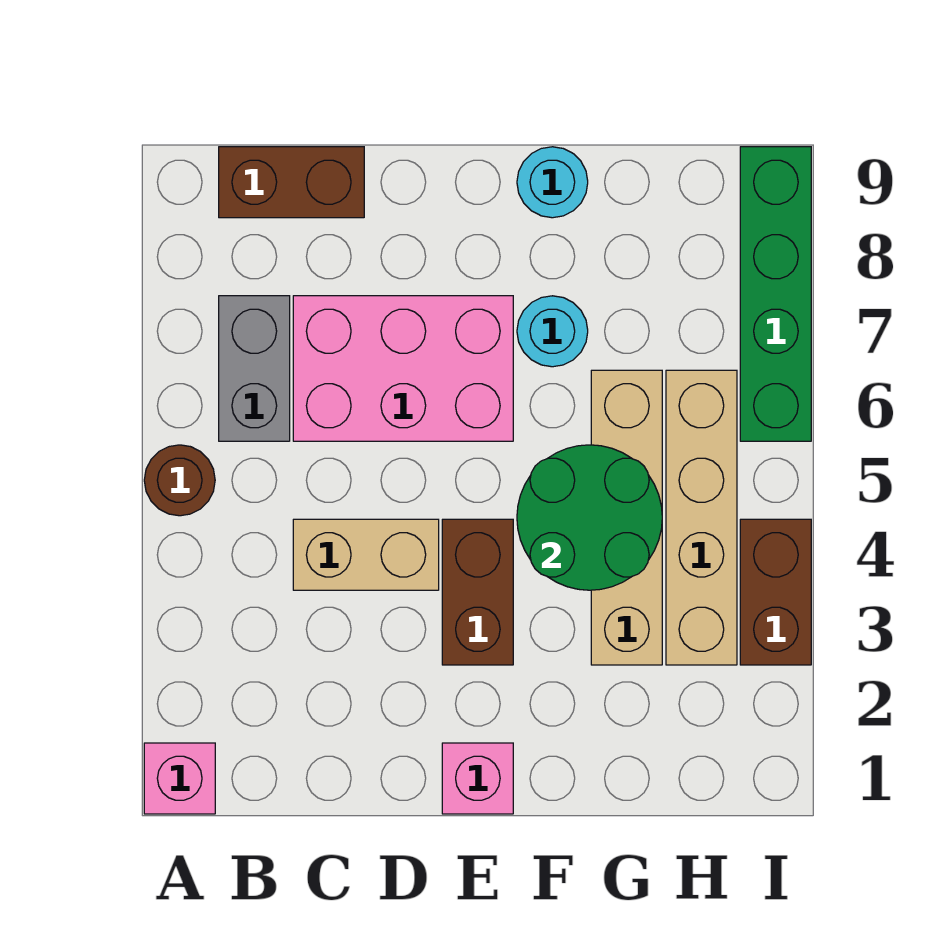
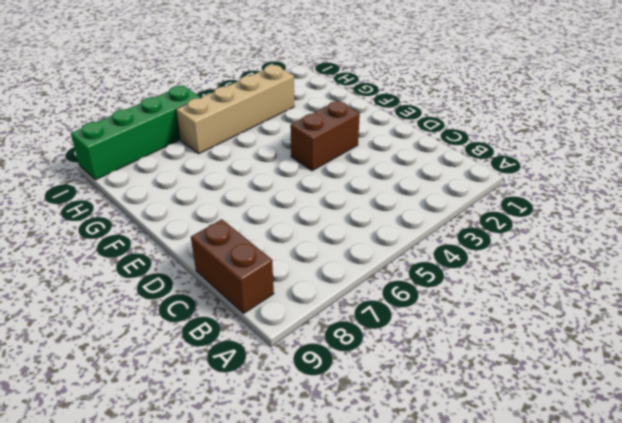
none -> pink 1x1 brick [144,743,215,814]
none -> brown 1x1 round brick [144,445,215,516]
none -> grey 1x2 brick [219,296,290,441]

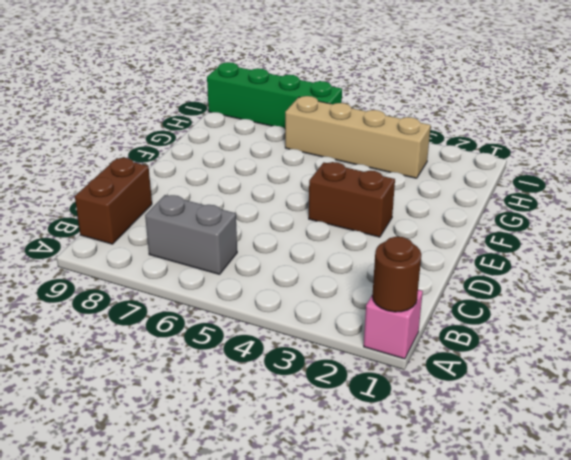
brown 1x1 round brick [372,237,421,312] -> brown 1x1 round brick moved to [144,445,215,516]
none -> tan 1x2 brick [293,519,439,590]
none -> pink 2x3 brick [293,296,513,441]
none -> pink 1x1 brick [442,743,513,814]

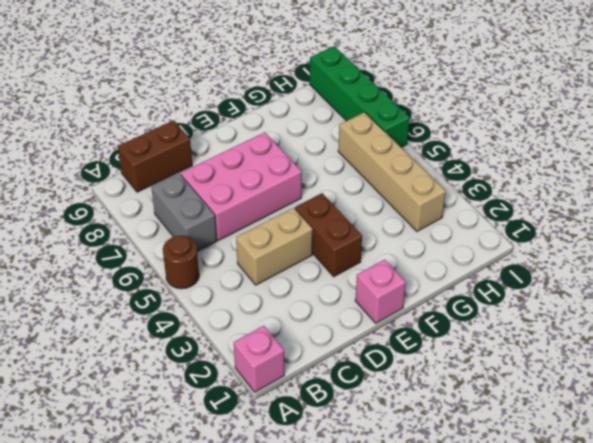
none -> cyan 1x1 round brick [517,296,588,367]
none -> cyan 1x1 round brick [517,147,588,218]
none -> tan 1x4 brick [591,370,662,665]

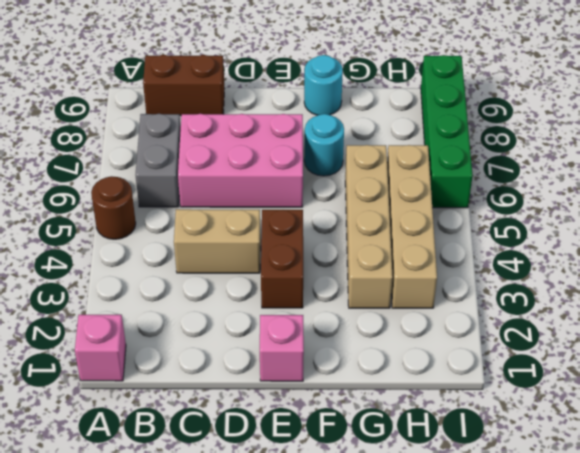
none -> brown 1x2 brick [740,519,811,665]
none -> green 2x2 round brick [517,445,662,590]

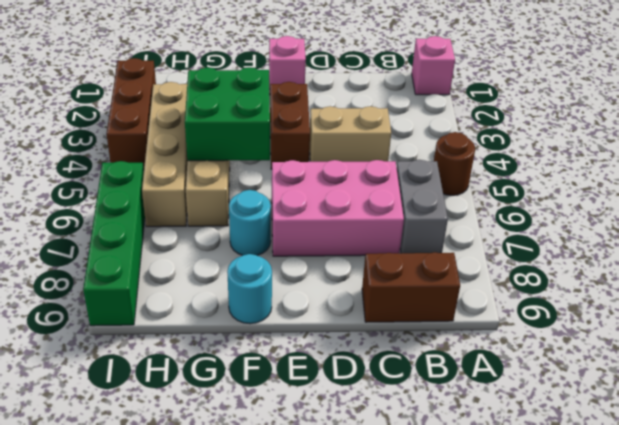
green 2x2 brick [185,68,270,161] -> green 2x2 round brick [517,445,662,590]
brown 1x3 brick [107,58,156,169] -> brown 1x2 brick [740,519,811,665]

